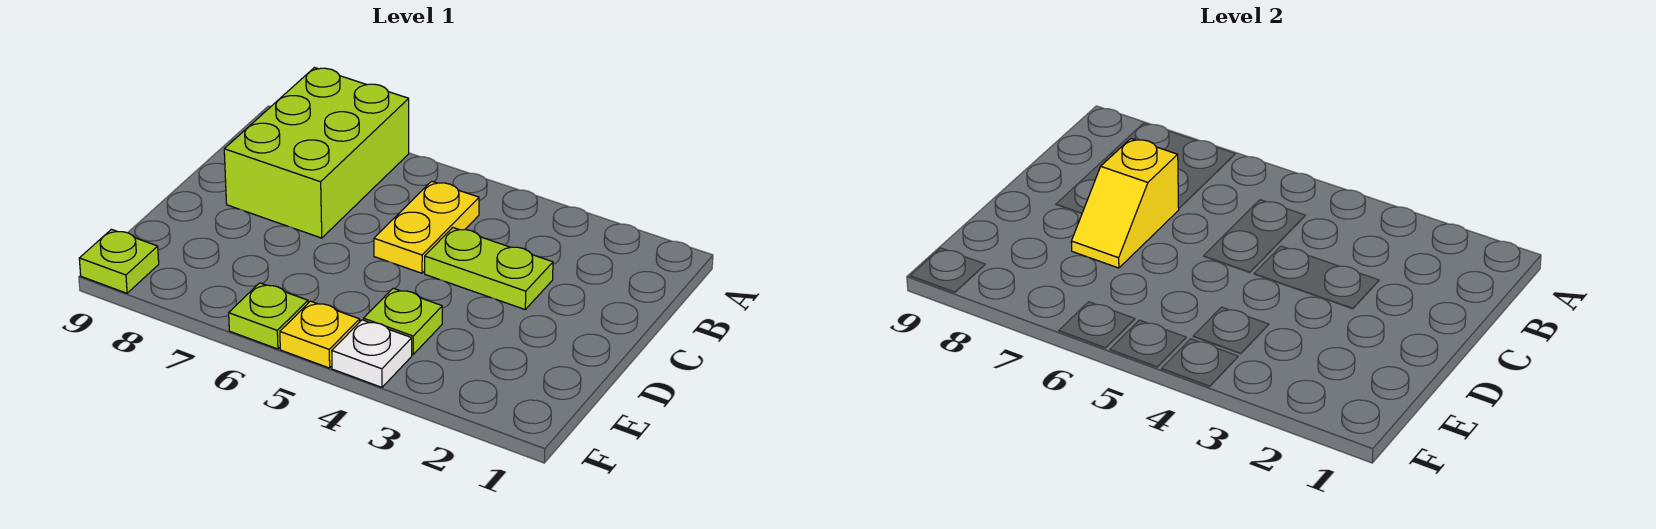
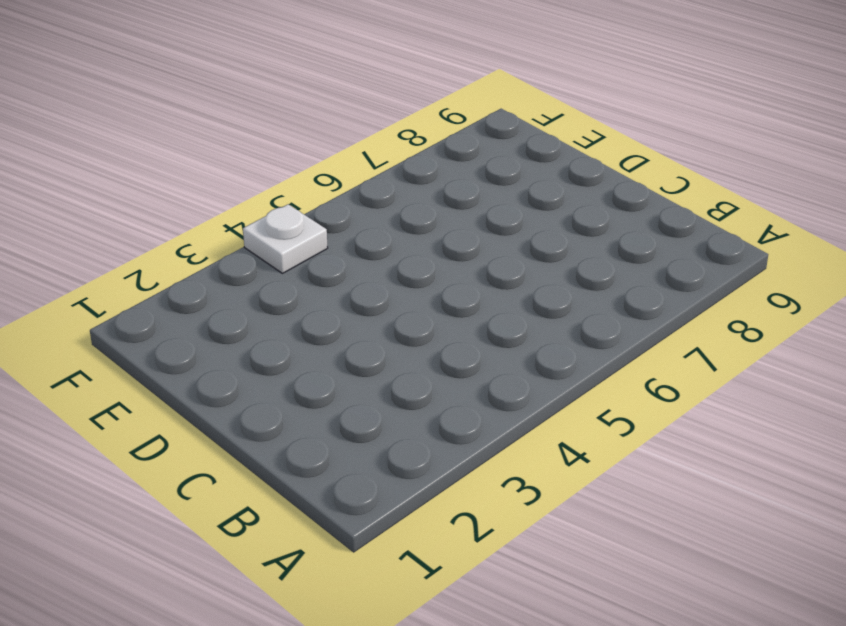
none -> lime 2x3 brick [224,68,409,238]
none -> yellow 1x2 plate [374,181,479,273]

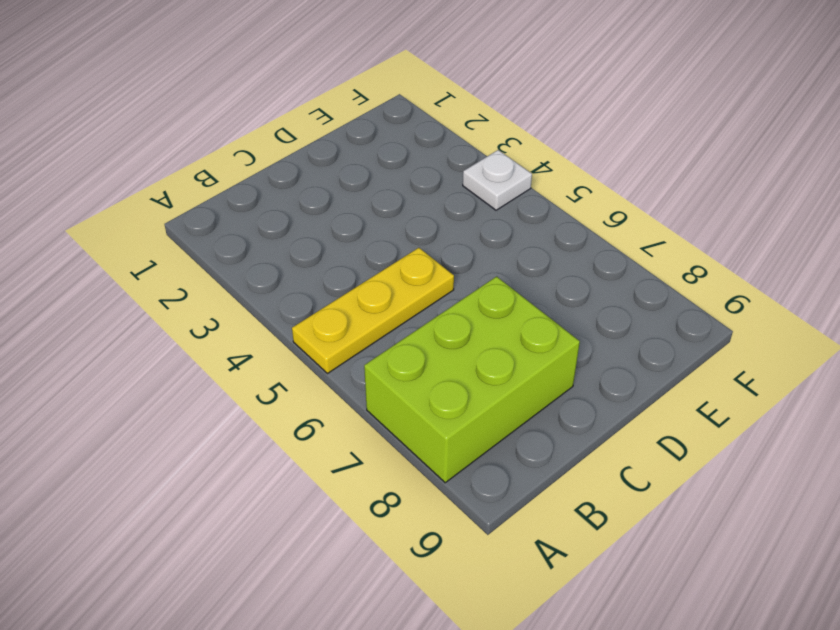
yellow 1x3 plate [292,248,454,374] -> yellow 1x2 plate [374,181,479,273]
none -> lime 1x2 plate [425,228,553,309]
none -> lime 1x1 plate [364,288,442,354]

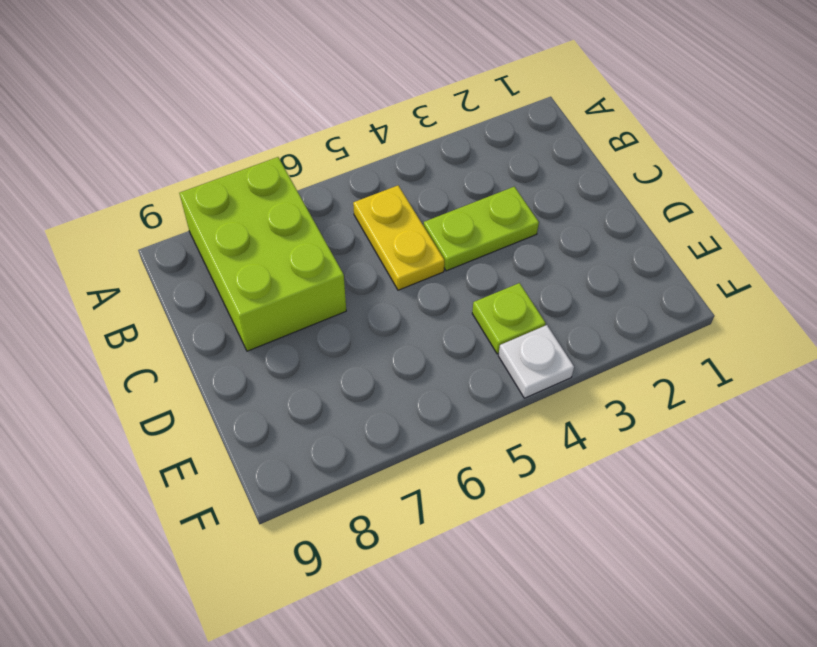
none -> yellow 1x1 plate [280,301,360,368]
none -> lime 1x1 plate [229,283,308,349]

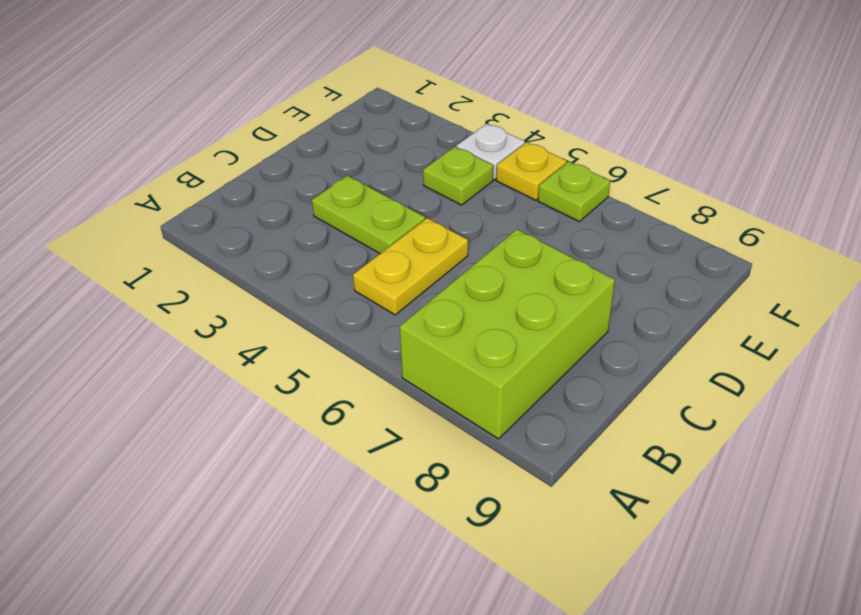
none -> lime 1x1 plate [79,229,159,293]
none -> yellow 1x2 slope [1071,139,1179,268]

